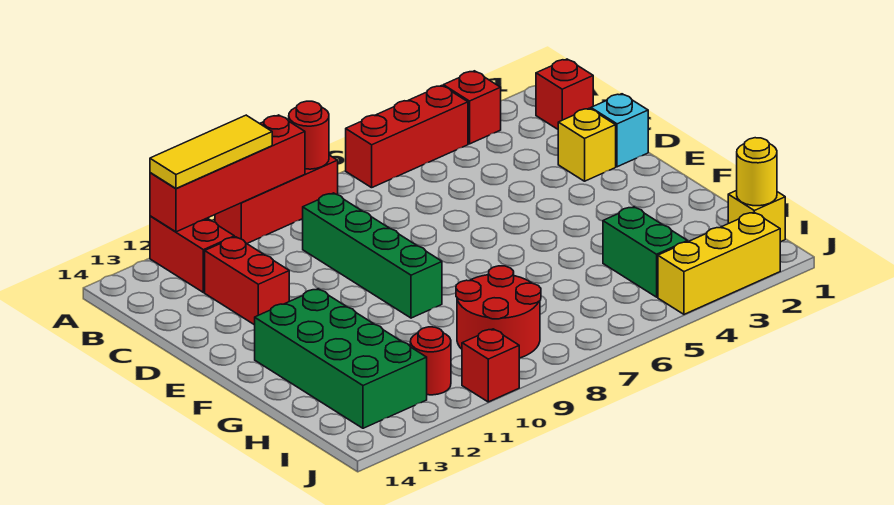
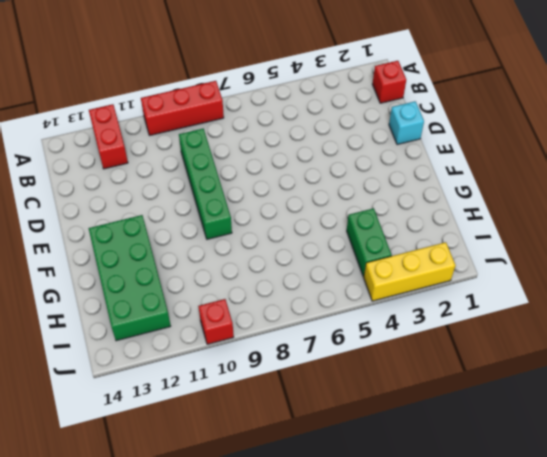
none -> red 1x1 brick [443,71,501,144]
none -> red 1x3 brick [346,86,468,188]
none -> red 1x2 brick [205,237,289,325]

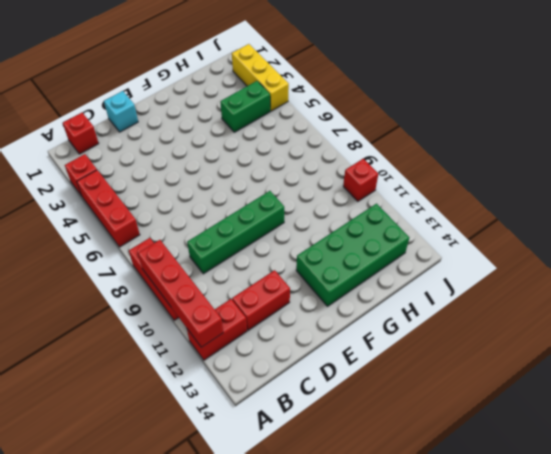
none -> yellow 1x1 brick [558,108,616,181]
none -> red 2x2 round brick [456,266,541,358]
none -> yellow 1x1 brick [728,190,785,242]

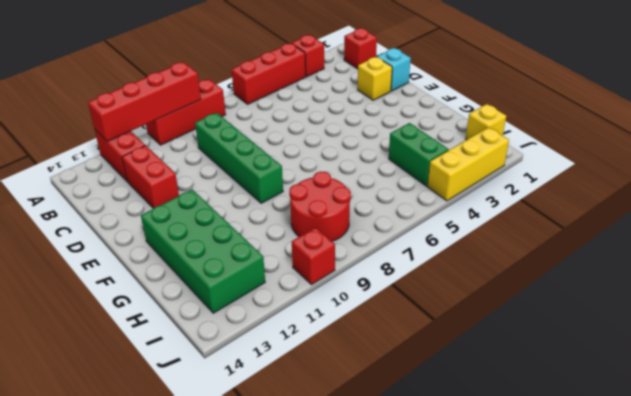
none -> red 1x1 round brick [410,327,451,395]
none -> red 1x1 round brick [289,101,329,169]
none -> yellow 1x1 round brick [737,138,777,206]

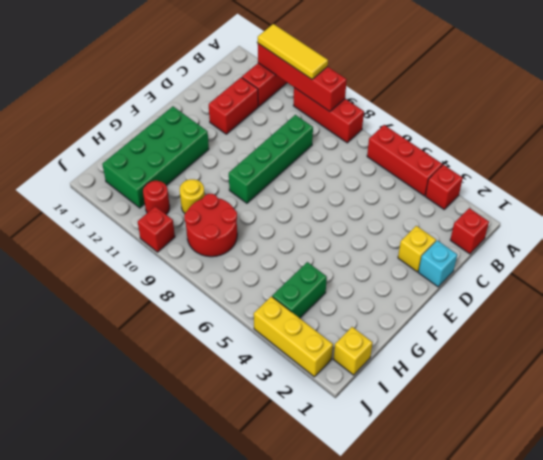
yellow 1x1 round brick [180,179,205,213] -> yellow 1x1 round brick moved to [737,138,777,206]
none -> red 1x1 round brick [289,101,329,169]

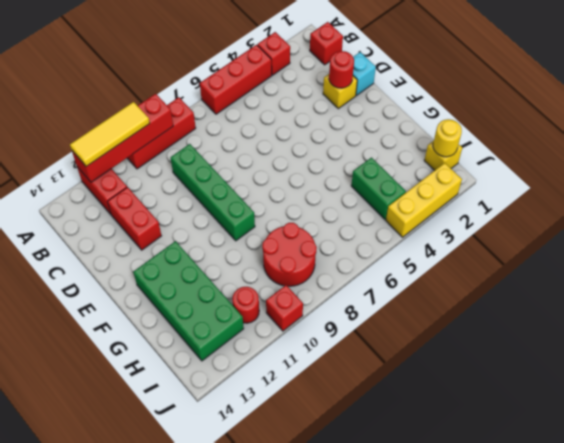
red 1x1 round brick [329,51,354,88] -> red 1x1 round brick moved to [289,101,329,169]

